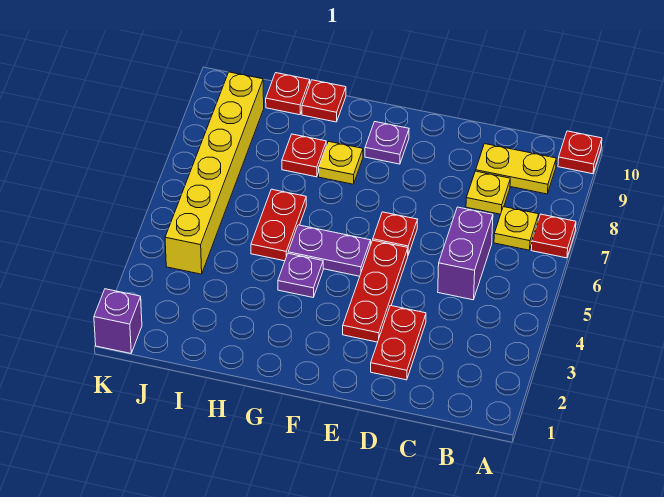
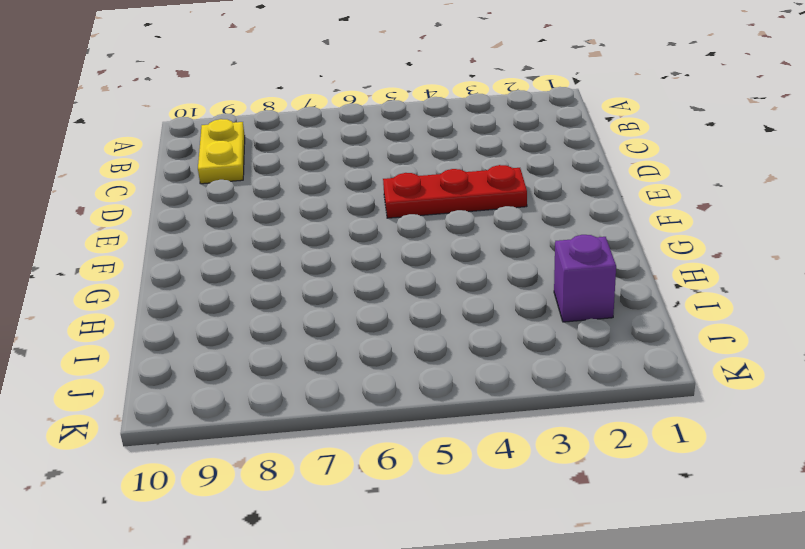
purple 1x1 brick [554,235,616,322] -> purple 1x1 brick moved to [94,289,142,353]
none -> red 1x1 plate [531,214,576,258]
none -> red 1x1 plate [558,131,602,174]
none -> yellow 1x1 plate [494,207,539,250]

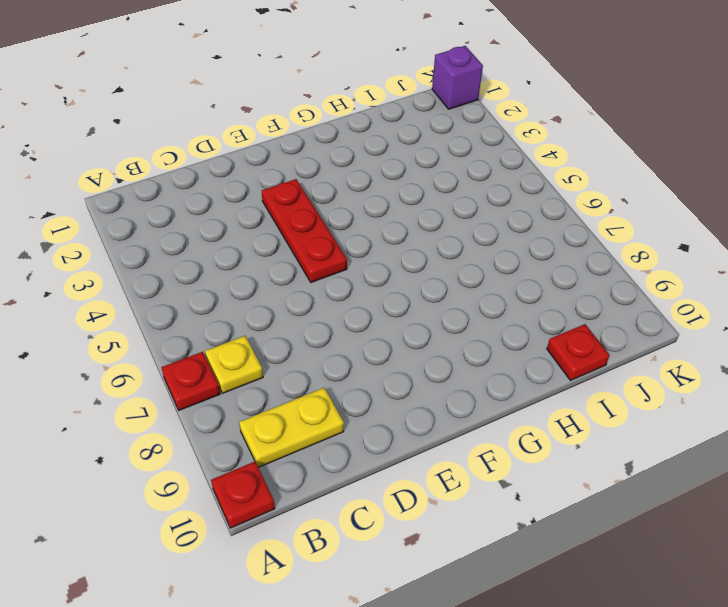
none -> purple 1x2 brick [438,207,493,300]
none -> yellow 1x1 plate [466,171,510,214]
none -> red 1x2 plate [371,306,426,380]

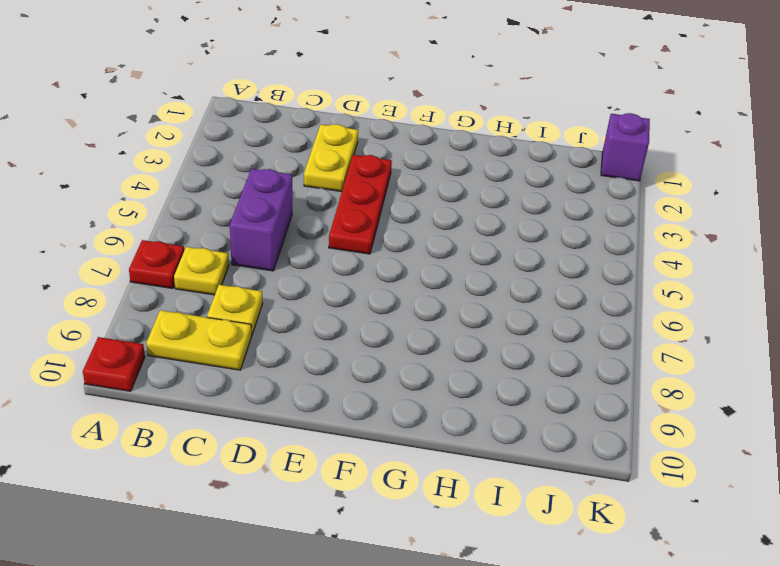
yellow 1x2 plate [304,124,358,192] -> red 1x2 plate [371,306,426,380]
none -> red 1x1 plate [373,212,418,254]
none -> purple 1x2 plate [288,225,371,276]
none -> purple 1x1 plate [365,122,409,164]

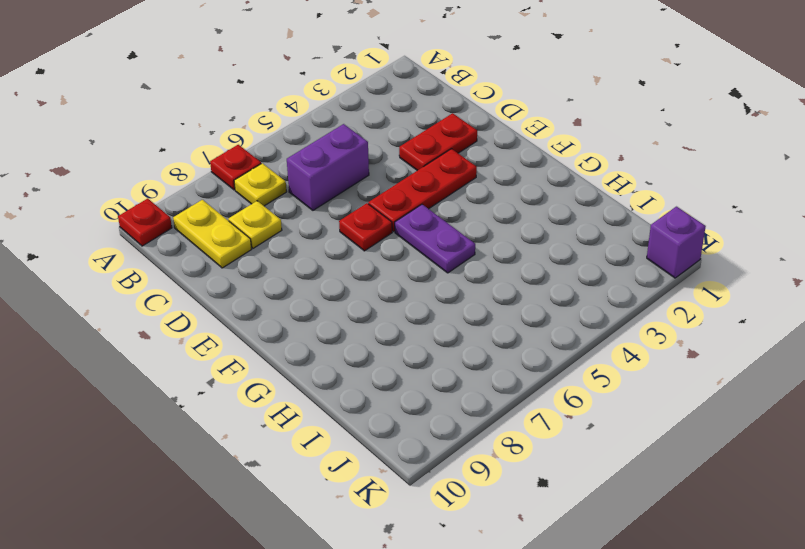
none -> purple 1x1 plate [365,122,409,164]
none -> purple 1x1 plate [278,253,323,297]
none -> yellow 1x1 plate [319,141,363,184]

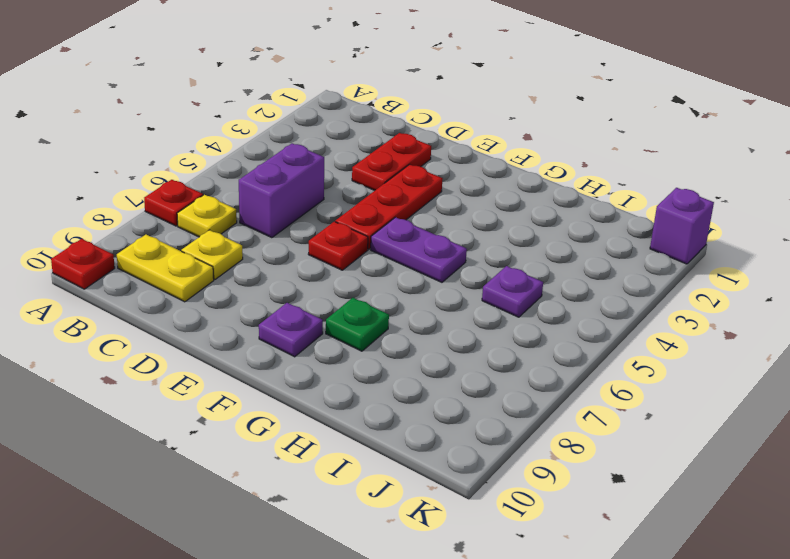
green 1x1 plate [326,298,389,351] -> yellow 1x1 plate [319,141,363,184]
purple 1x1 plate [482,266,543,317] -> purple 1x1 plate moved to [278,253,323,297]
none -> red 1x2 plate [251,189,306,261]
none -> red 1x1 plate [282,134,326,177]
none -> red 1x1 plate [302,80,346,122]

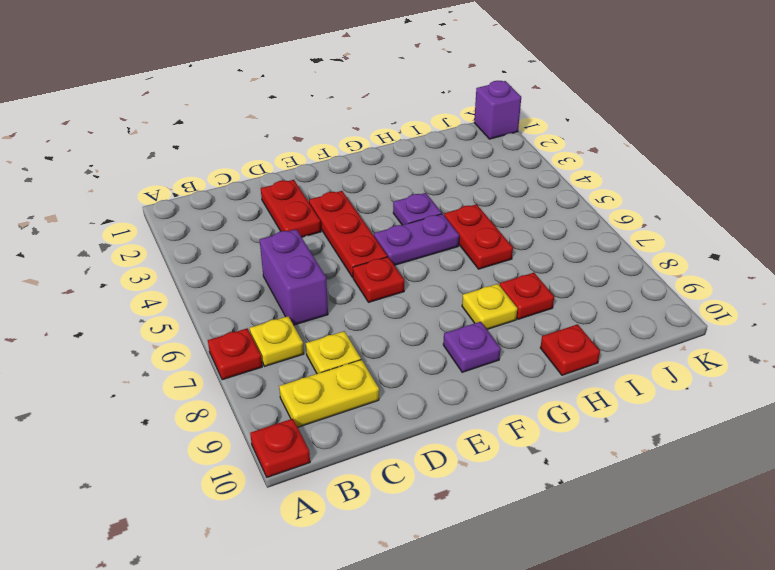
none -> red 1x1 plate [266,73,310,115]
none -> yellow 1x6 brick [165,72,264,274]

